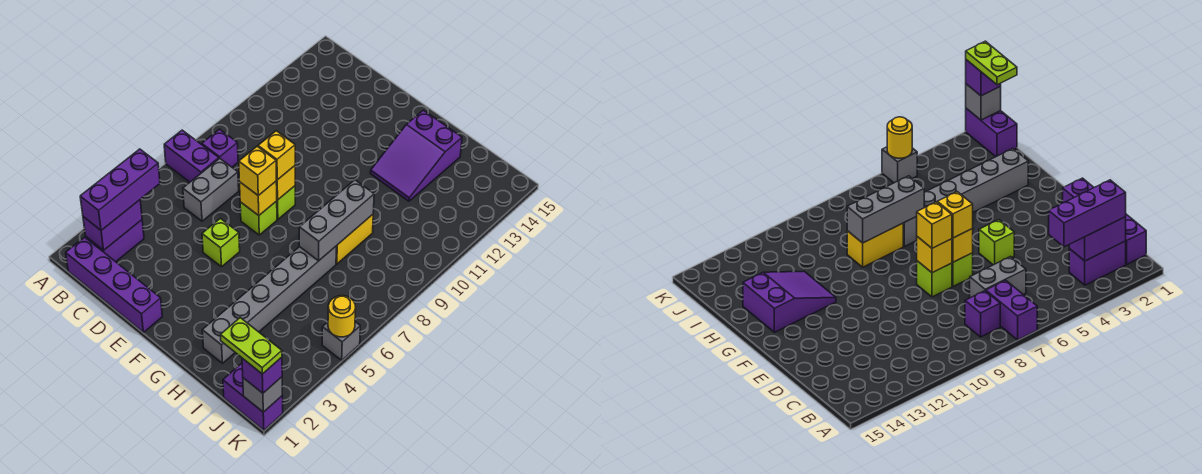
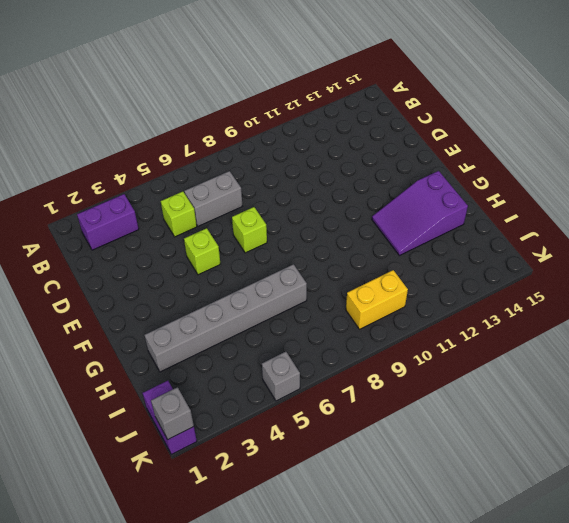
lime 1x1 brick [161,191,197,237] -> lime 1x1 brick moved to [277,186,295,219]
yellow 1x2 brick [346,270,408,329] -> yellow 1x2 brick moved to [336,215,373,264]
none -> purple 1x2 brick [164,130,219,182]
none -> purple 1x4 brick [66,237,162,332]
none -> purple 1x1 brick [202,129,238,167]

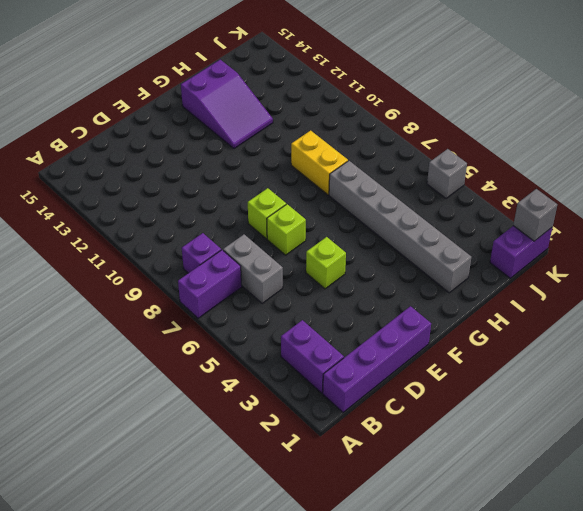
none -> purple 1x2 brick [83,200,142,250]
none -> yellow 1x1 brick [240,181,277,215]
none -> yellow 1x1 brick [276,166,295,200]

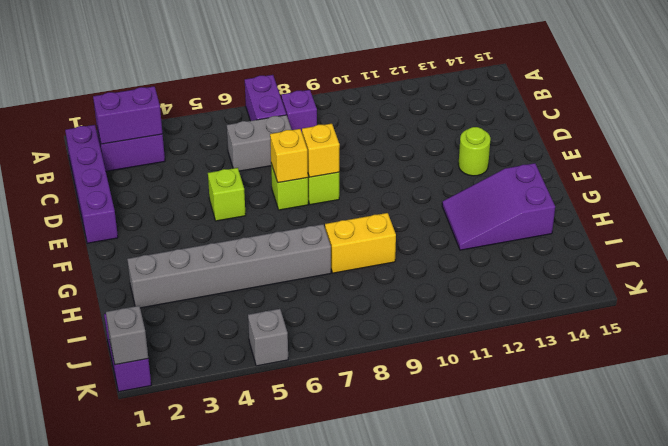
lime 1x1 round brick [458,127,490,176] -> none
none -> grey 1x3 brick [299,180,374,261]
none -> yellow 1x1 round brick [328,296,356,337]
none -> purple 1x3 brick [80,149,160,230]

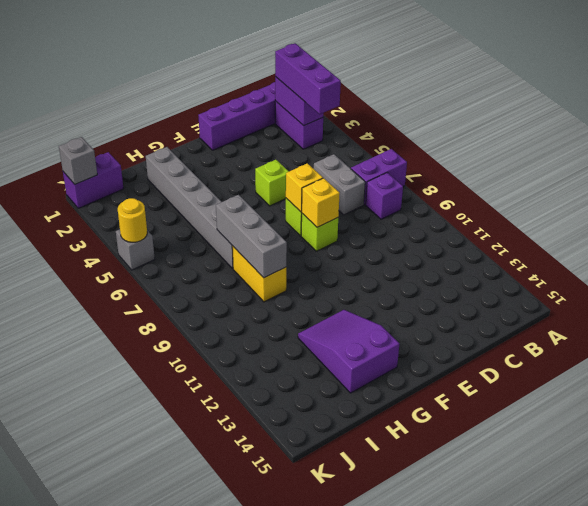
none -> yellow 1x1 brick [239,146,276,196]
none -> yellow 1x1 brick [258,131,295,180]
none -> purple 1x1 brick [242,357,282,393]

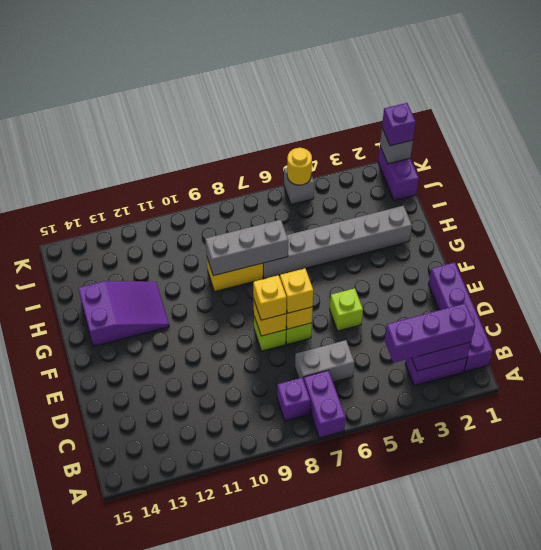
none -> lime 1x2 plate [220,318,282,374]

